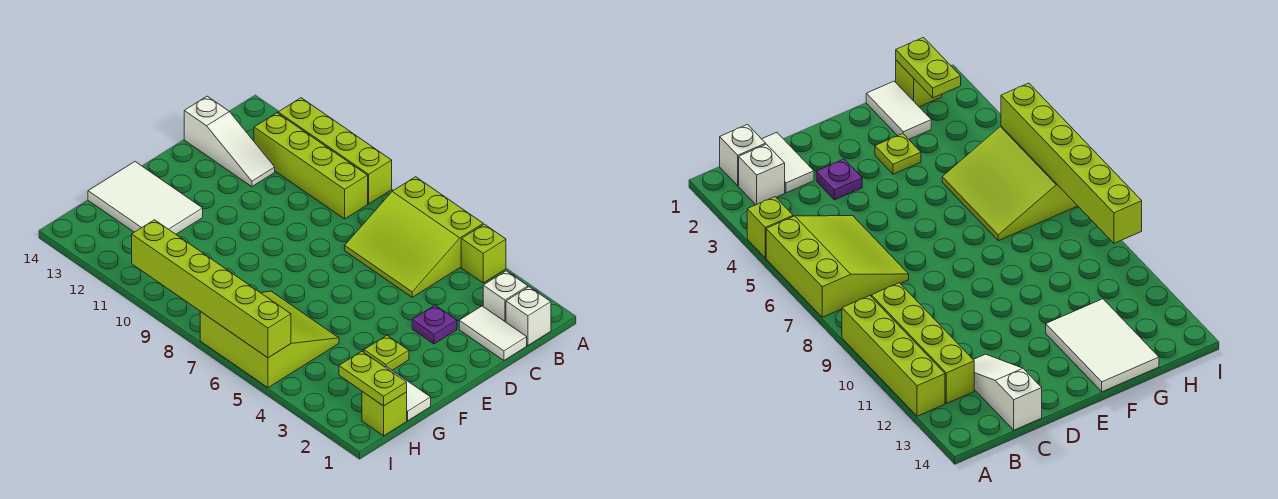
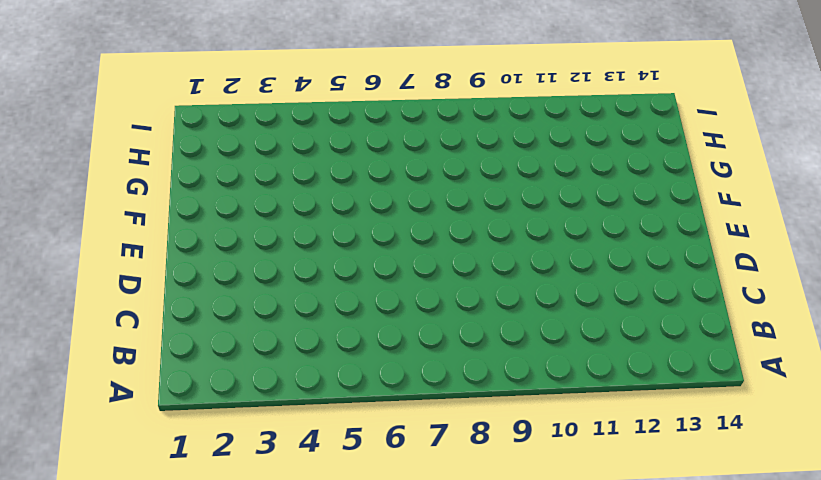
none -> lime 1x1 brick [461,224,506,283]
none -> lime 3x3 slope [345,177,483,297]
none -> lime 1x4 brick [278,98,392,204]

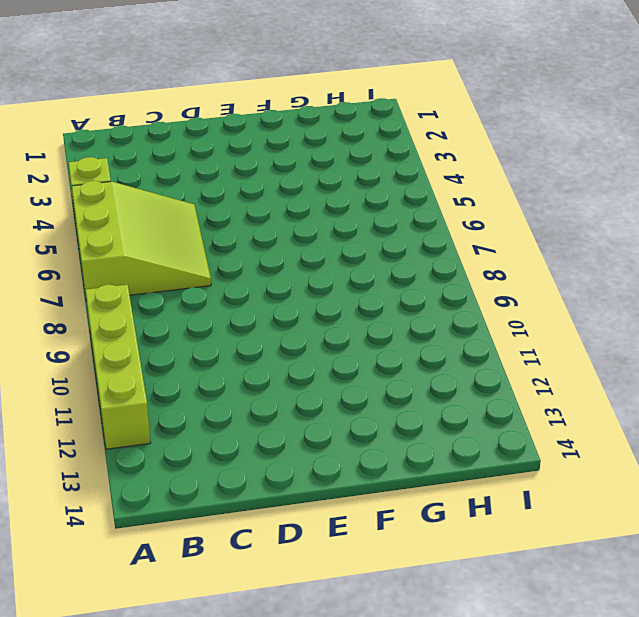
none -> white 1x1 brick [506,287,551,345]
none -> white 1x1 brick [483,271,528,322]
none -> lime 1x4 brick [254,113,368,219]

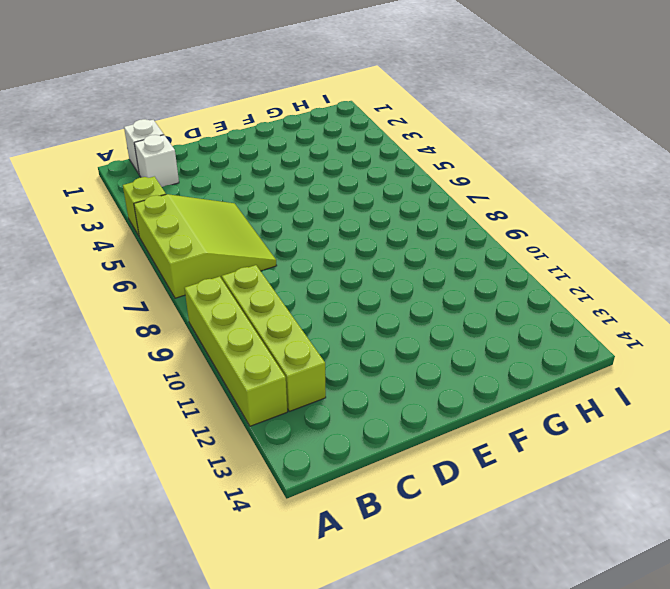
none -> white 1x2 tile [459,306,527,360]
none -> white 1x3 slope [184,96,275,187]
none -> purple 1x1 plate [412,305,457,344]

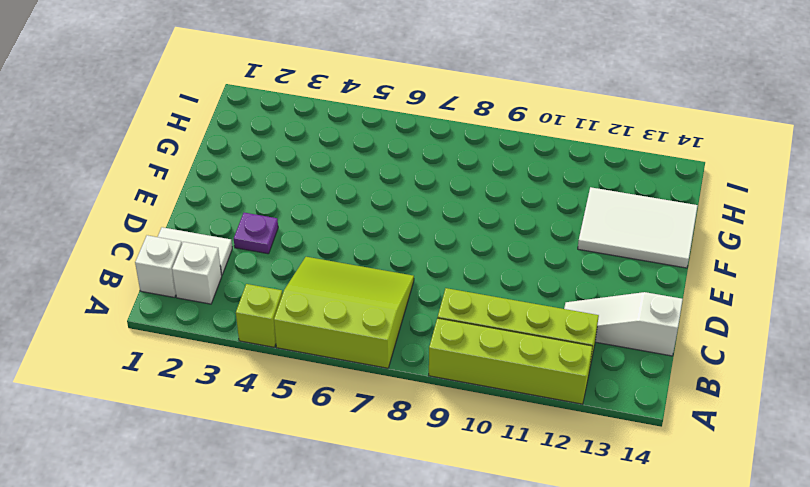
none -> lime 1x1 plate [364,336,409,370]
none -> white 1x2 tile [385,366,431,421]
none -> lime 3x3 slope [200,291,339,388]

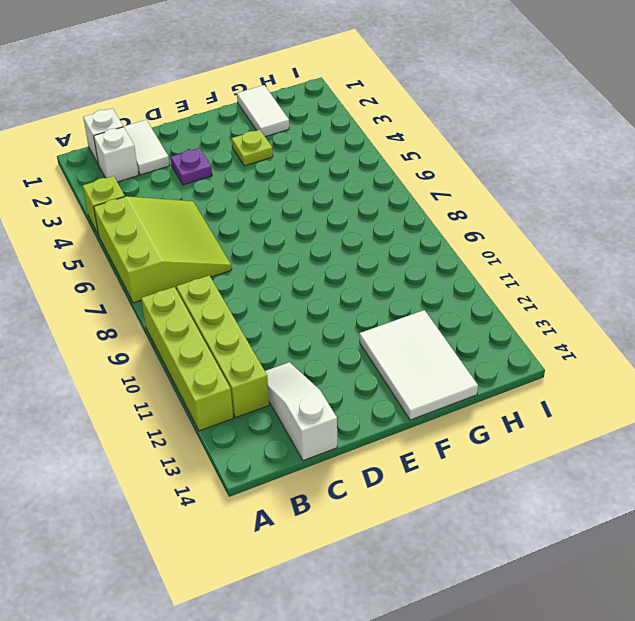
none -> lime 3x3 slope [200,291,339,388]
none -> lime 1x1 brick [362,392,407,436]
none -> lime 1x2 plate [339,351,407,406]

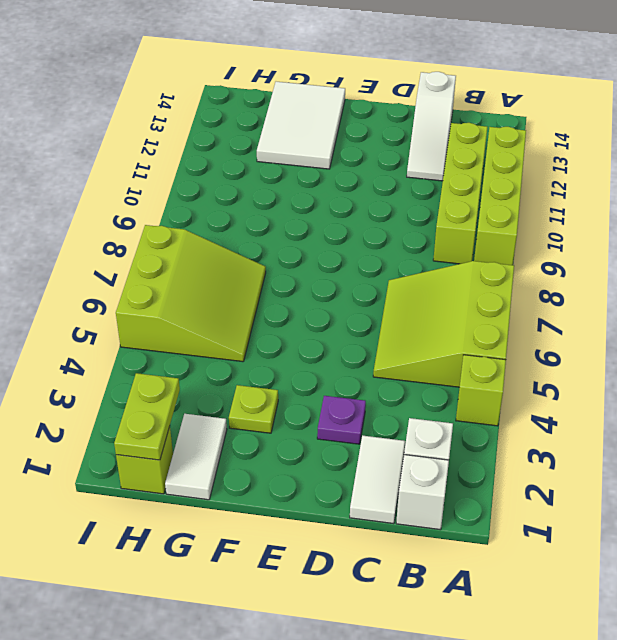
none -> lime 1x6 brick [132,220,291,358]

